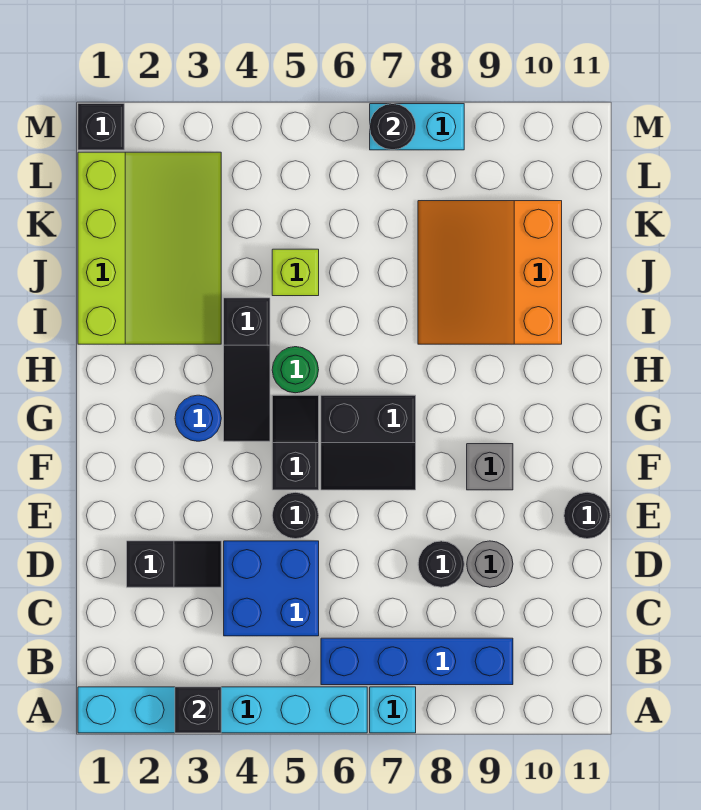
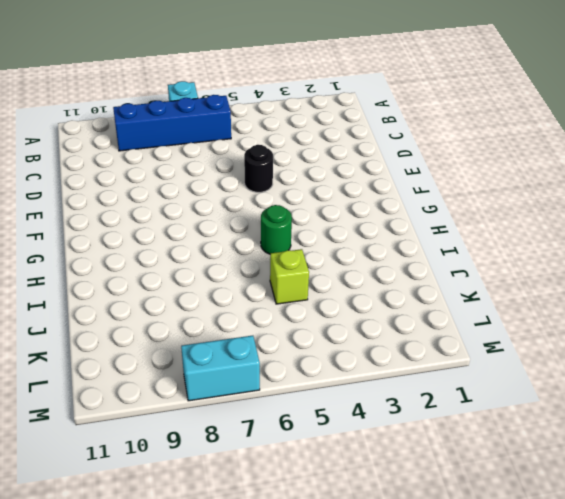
none -> cyan 1x6 brick [78,687,367,733]
none -> blue 2x2 brick [224,541,319,636]
none -> black 1x2 slope [127,541,221,587]

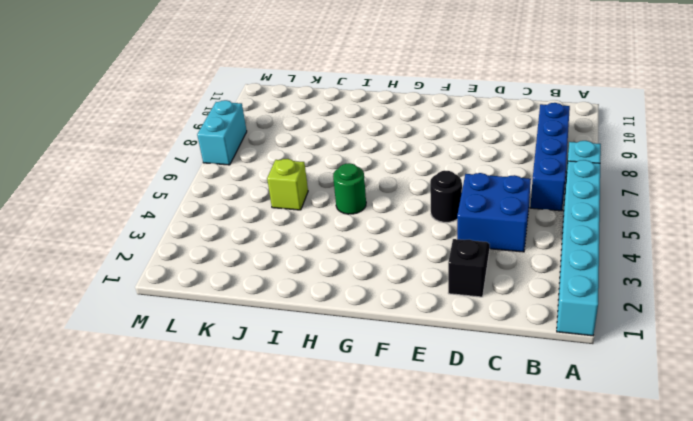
none -> black 1x1 round brick [418,541,464,587]
none -> grey 1x1 round brick [467,541,513,587]
none -> black 1x1 round brick [564,492,610,539]

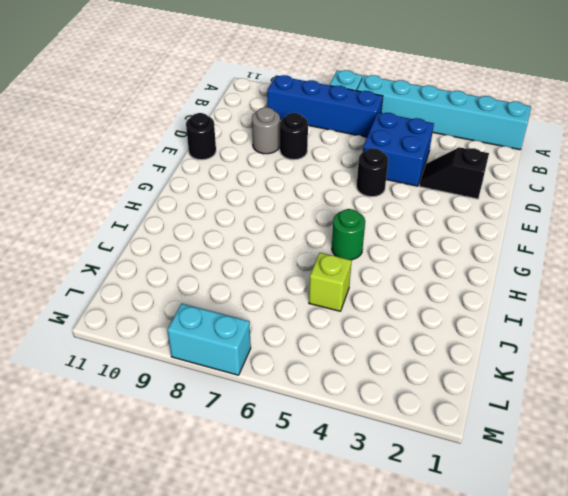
none -> black 1x2 slope [272,395,319,490]
none -> black 2x2 slope [321,395,416,490]
none -> grey 1x1 brick [467,444,513,490]

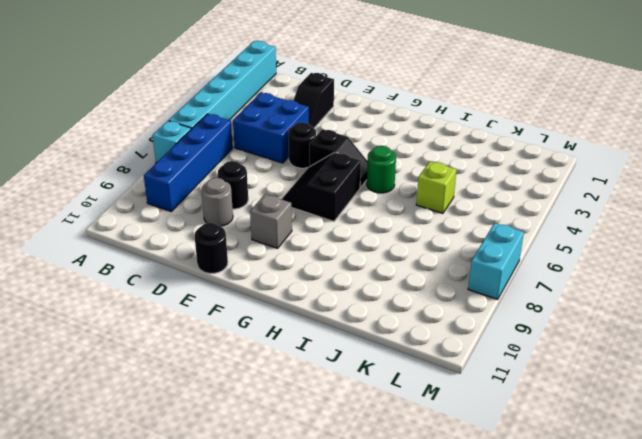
none -> blue 1x1 round brick [175,395,221,441]
none -> black 1x3 slope [224,298,270,441]
none -> lime 3x4 slope [78,152,221,344]

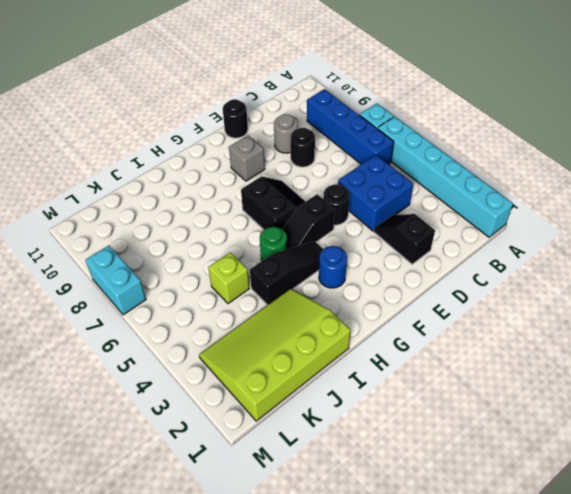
none -> orange 3x3 slope [418,201,562,344]
none -> black 1x1 brick [78,104,124,150]
none -> black 1x1 brick [175,687,221,733]

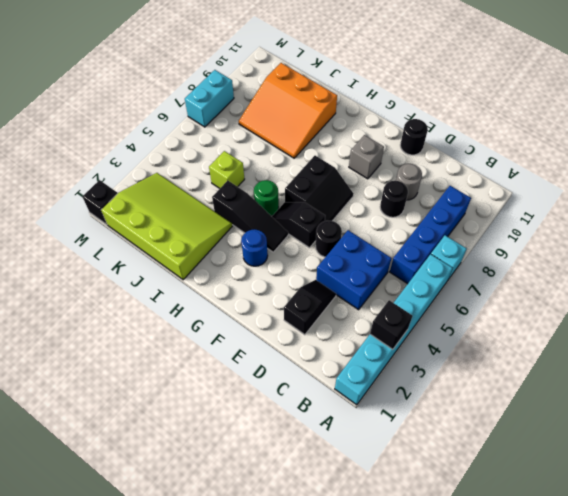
none -> black 1x1 round brick [370,104,416,150]

